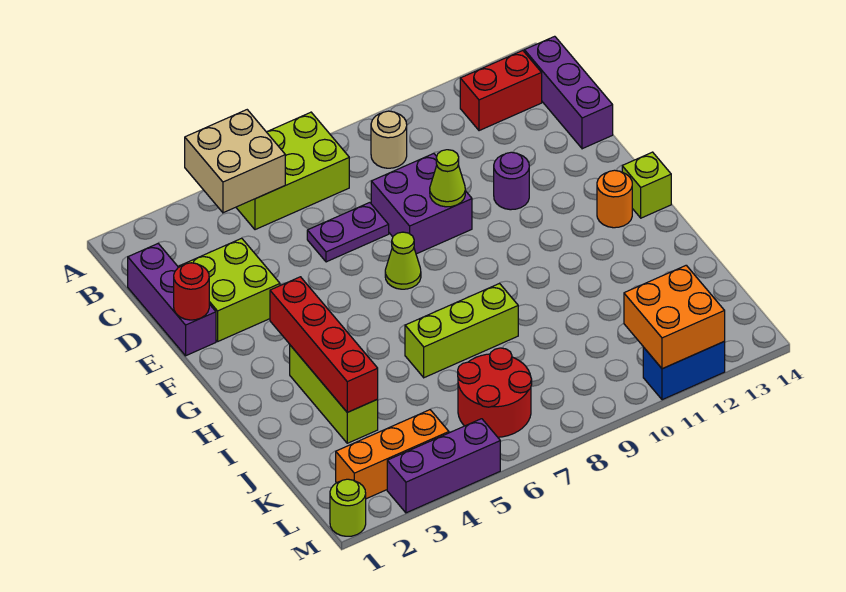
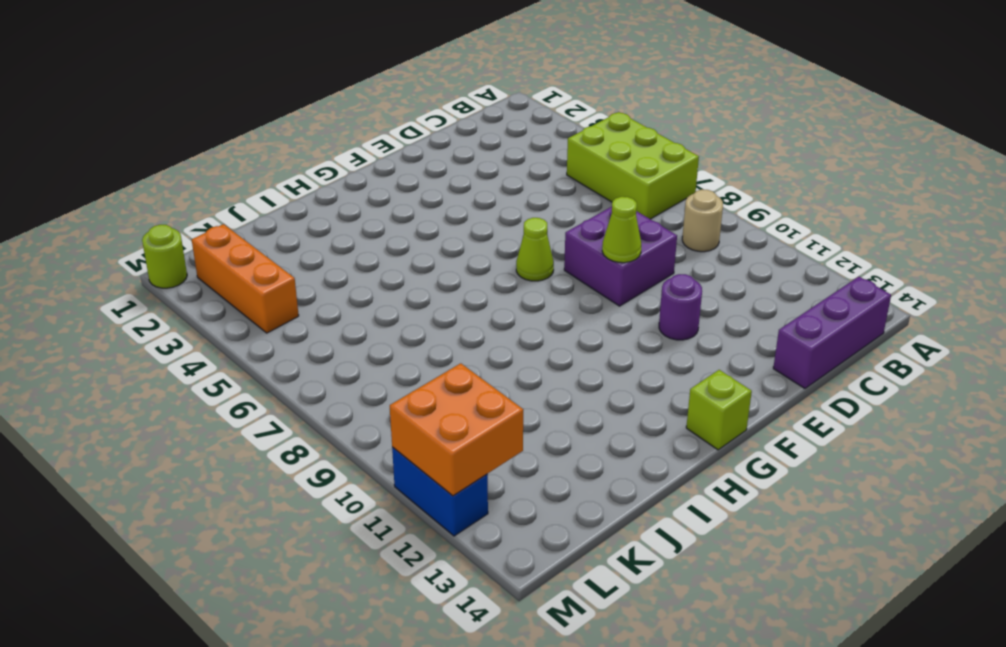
none -> red 1x2 brick [460,50,542,131]
none -> purple 1x3 brick [128,244,216,356]
none -> lime 2x2 brick [179,238,280,341]

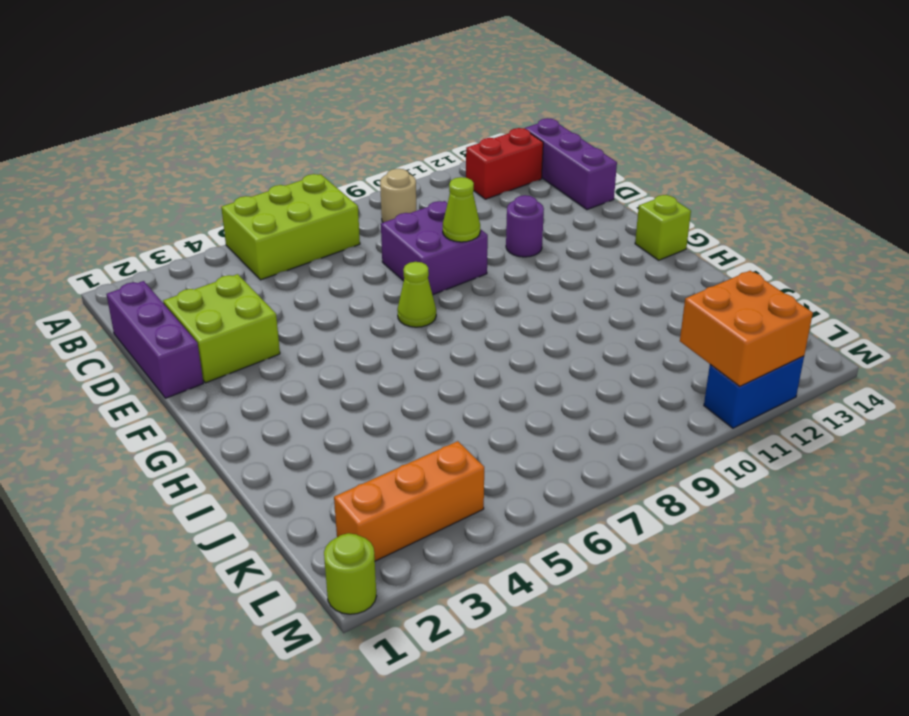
none -> purple 1x2 plate [307,203,389,262]
none -> orange 1x1 round brick [597,170,632,228]
none -> lime 1x3 brick [290,345,378,443]

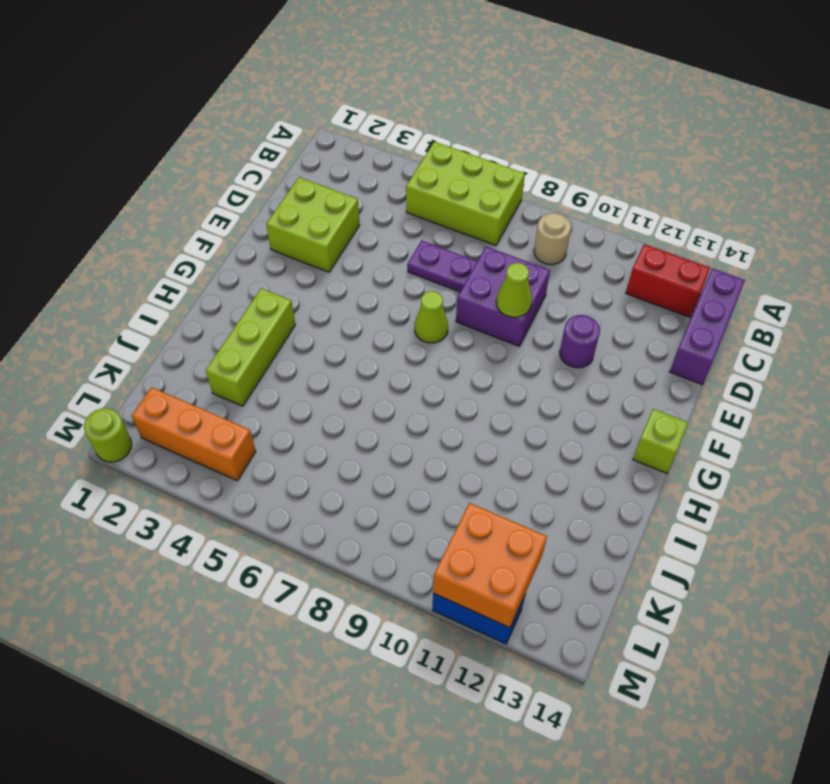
none -> purple 1x3 brick [128,244,216,356]
none -> orange 1x1 round brick [597,170,632,228]
none -> lime 1x3 brick [405,283,518,378]

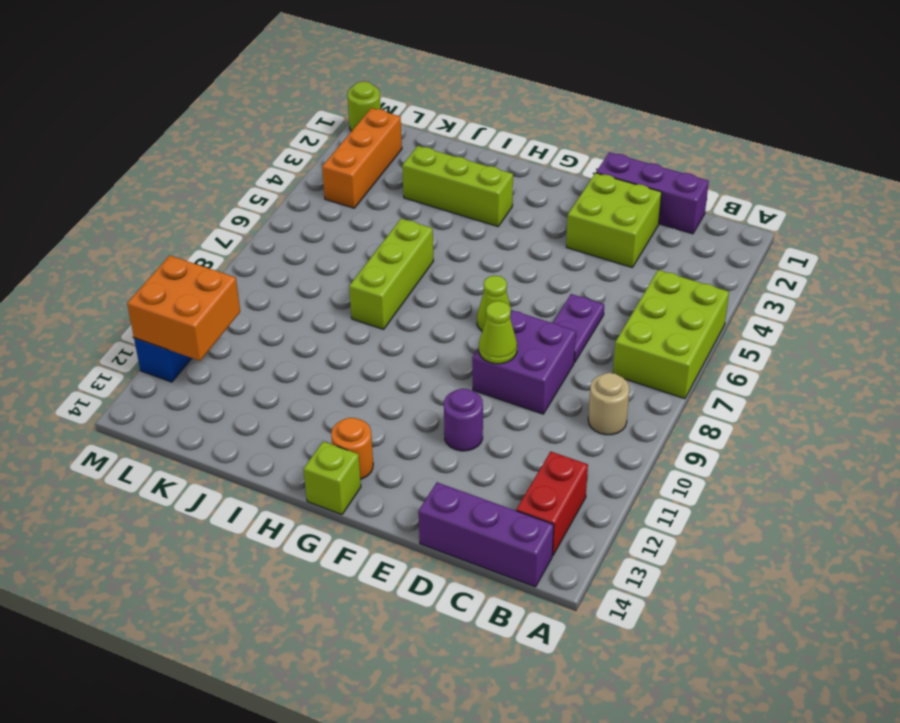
none -> red 2x2 round brick [458,348,532,437]
none -> purple 1x3 brick [387,419,500,513]
none -> tan 2x2 brick [185,110,285,213]

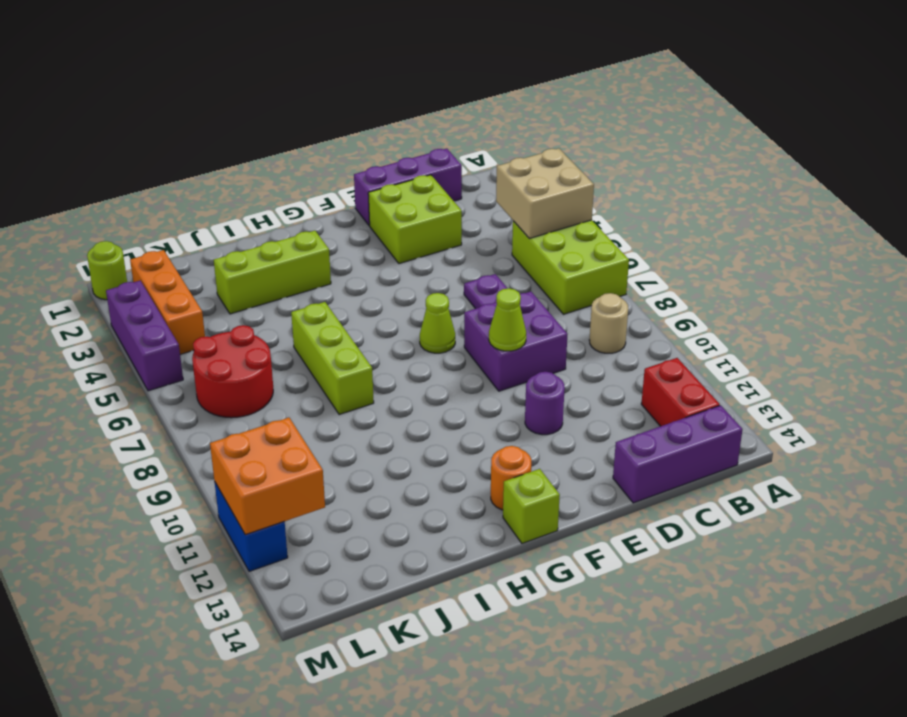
none -> red 1x1 round brick [174,263,209,320]
none -> red 1x4 brick [270,277,378,412]

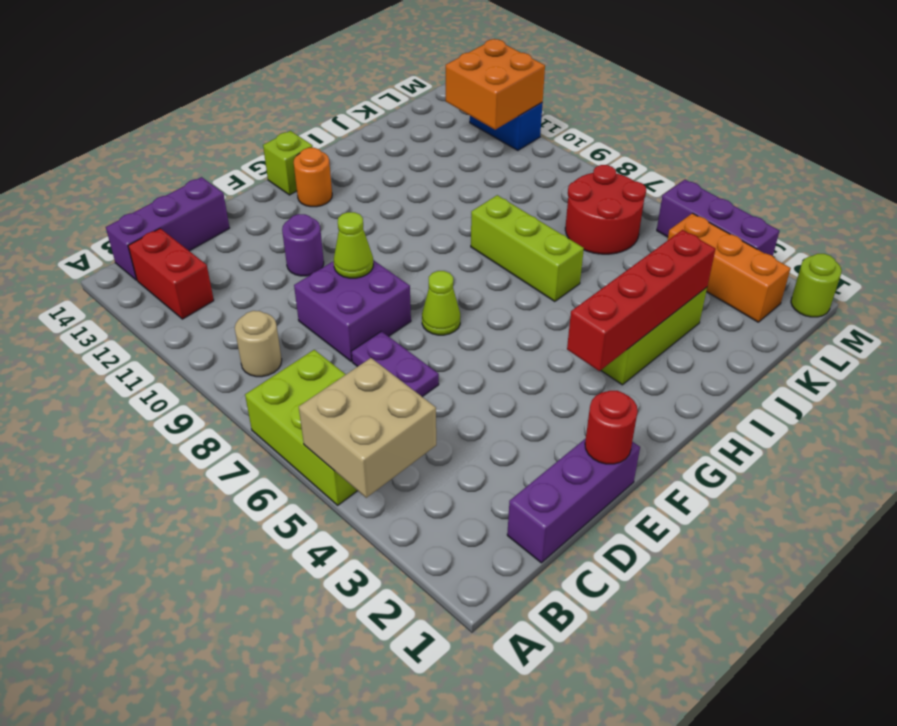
none -> lime 2x2 brick [179,238,280,341]

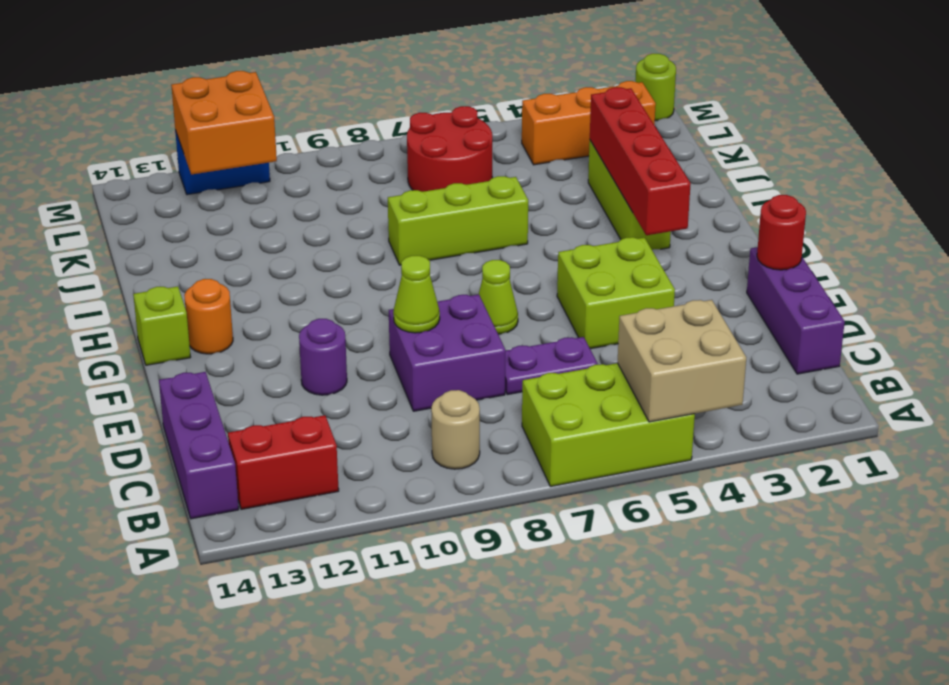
lime 2x2 brick [557,237,675,349] -> lime 2x2 brick moved to [179,238,280,341]
none -> purple 1x3 brick [387,419,500,513]

